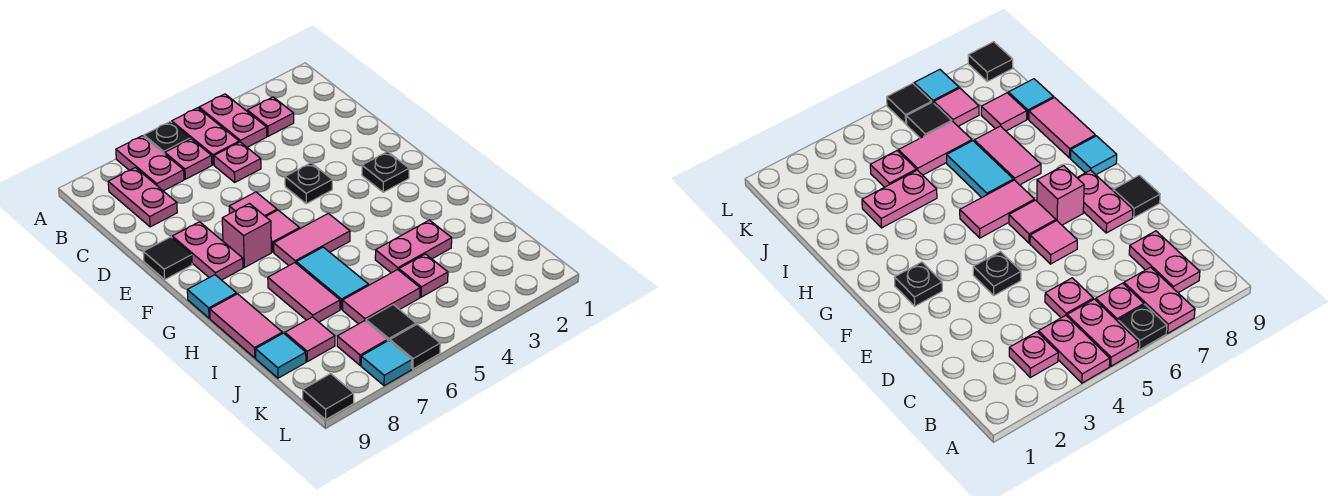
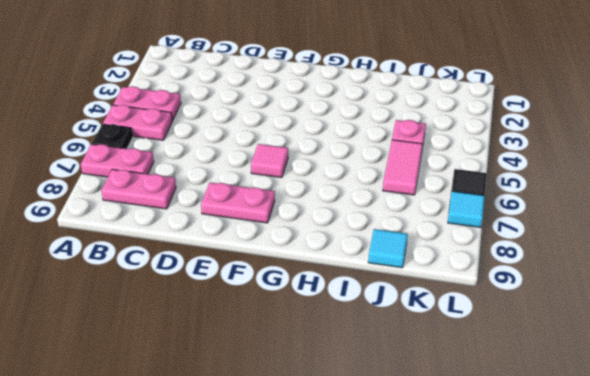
none -> pink 1x1 plate [247,97,294,136]
none -> pink 1x1 plate [165,139,212,179]
none -> pink 1x1 plate [214,142,261,182]
none -> black 1x1 plate [285,163,332,204]

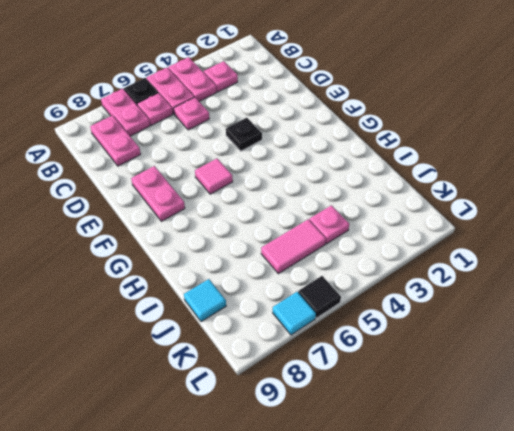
none -> pink 1x1 tile [229,192,277,217]
none -> black 1x1 tile [143,237,192,279]
none -> black 1x1 plate [362,152,409,192]
none -> pink 1x1 brick [222,204,271,268]

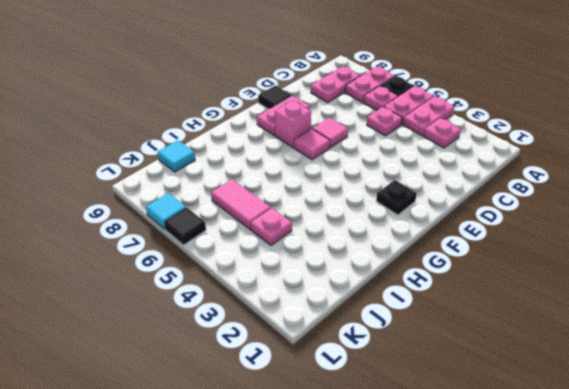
none -> black 1x1 plate [285,163,332,204]
none -> pink 1x2 tile [274,213,350,265]
none -> cyan 1x1 tile [187,275,236,318]
none -> cyan 1x2 tile [296,247,368,309]

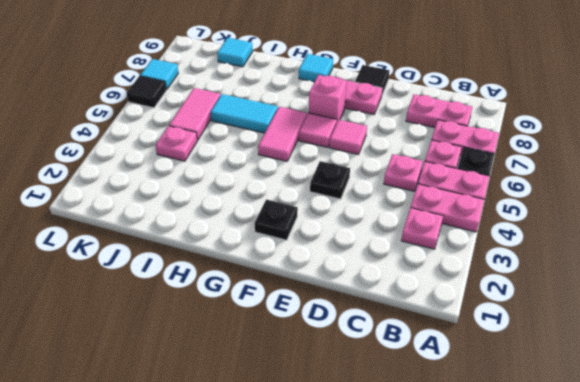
none -> pink 1x2 tile [268,263,340,322]
none -> pink 1x2 tile [210,294,282,358]
none -> pink 1x2 plate [375,220,452,273]
none -> pink 1x1 tile [285,317,335,362]

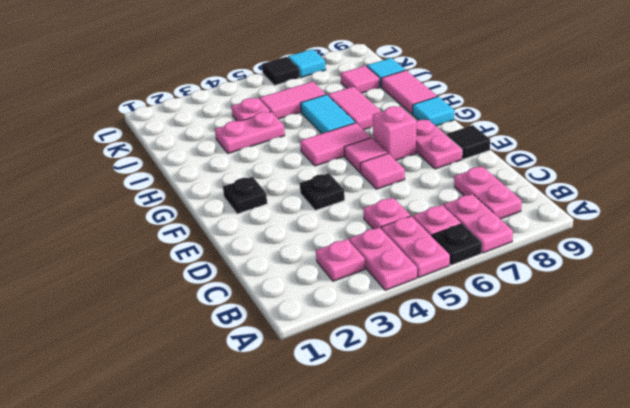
none -> black 1x1 tile [366,305,416,341]
none -> pink 1x1 tile [337,321,387,365]
none -> black 1x1 tile [303,374,354,419]

